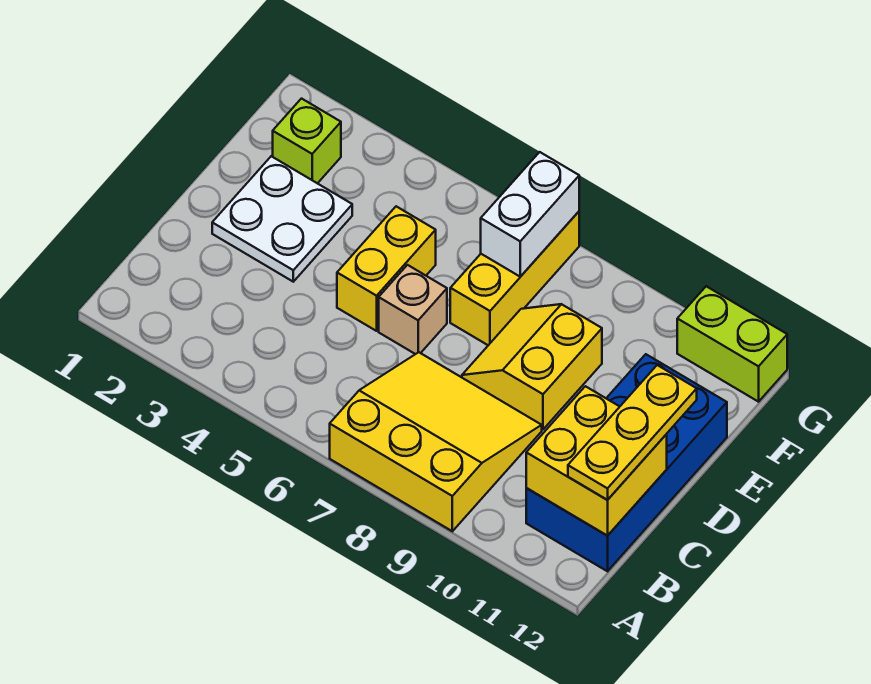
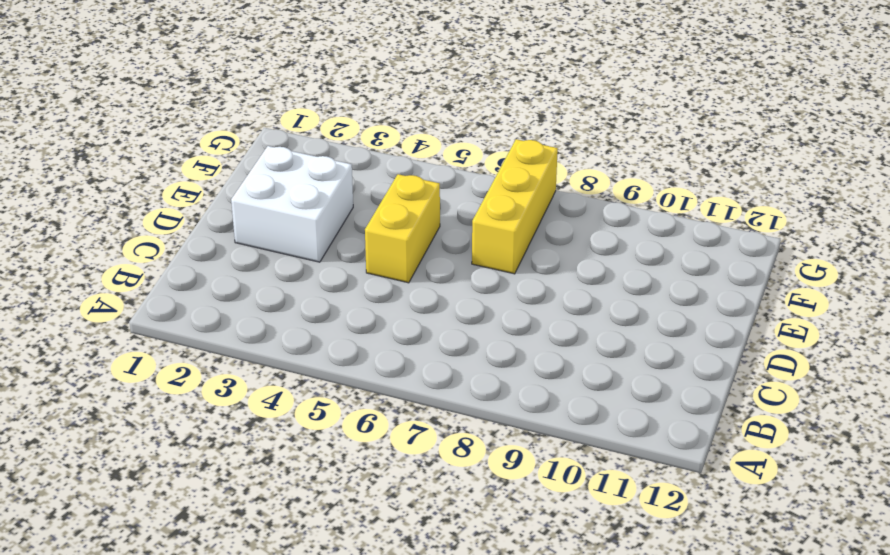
white 2x2 brick [231,146,353,262] -> white 2x2 plate [212,156,352,282]
none -> yellow 3x3 slope [330,352,542,531]
none -> blue 2x4 brick [526,354,727,571]
none -> tan 1x1 brick [379,265,447,354]

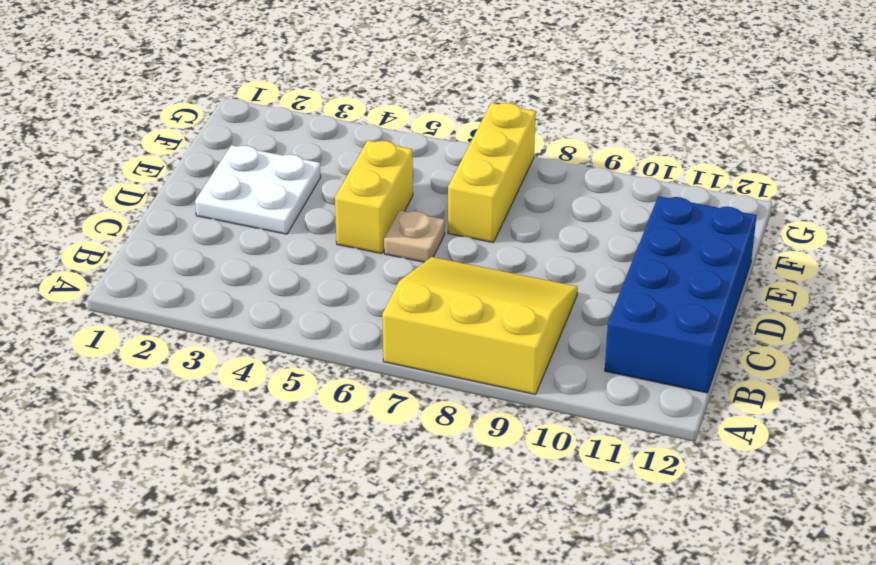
tan 1x1 plate [384,210,445,262] -> tan 1x1 brick [379,265,447,354]
none -> yellow 2x2 slope [462,304,602,429]
none -> lime 1x1 brick [273,99,341,184]
none -> lime 1x2 brick [677,286,787,402]

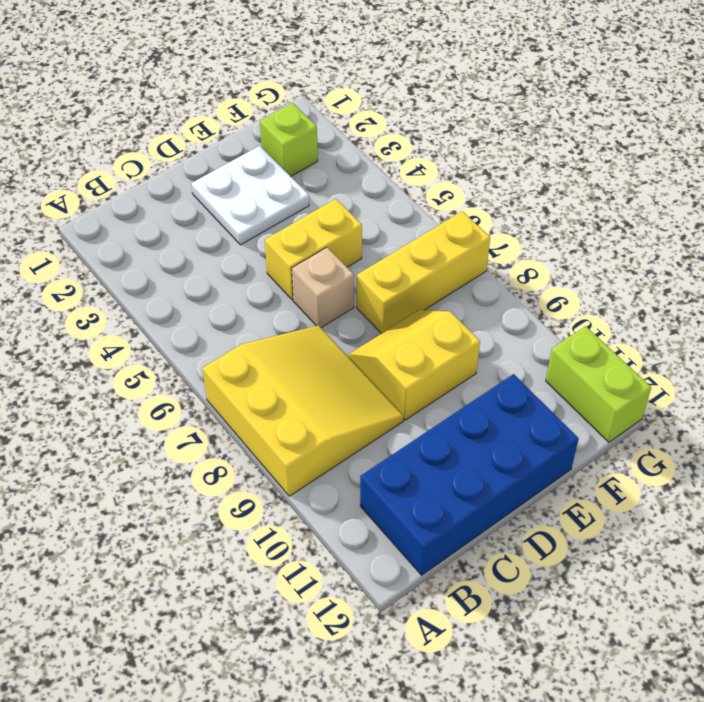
none -> yellow 2x2 brick [526,386,667,536]
none -> white 1x2 brick [481,152,579,277]
none -> yellow 1x3 plate [568,365,697,500]

